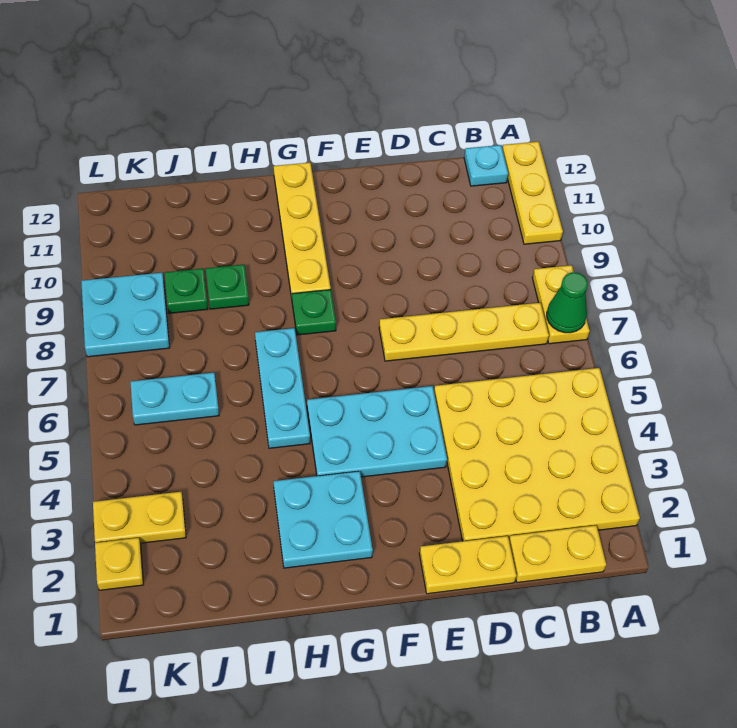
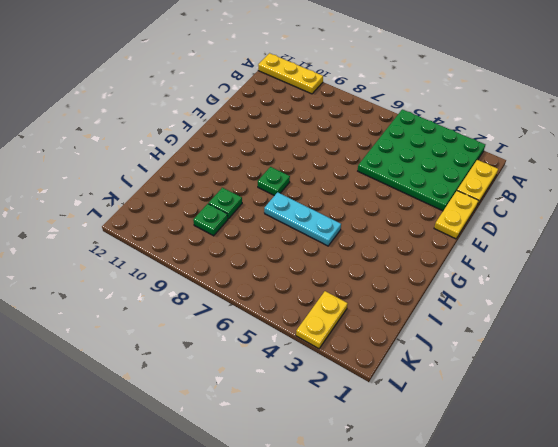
green 4x4 plate [358,109,485,211] -> yellow 4x4 plate [434,368,640,541]
none -> yellow 1x2 plate [532,265,590,344]
none -> yellow 1x4 plate [379,303,549,361]
none -> cyan 1x1 plate [464,145,508,186]

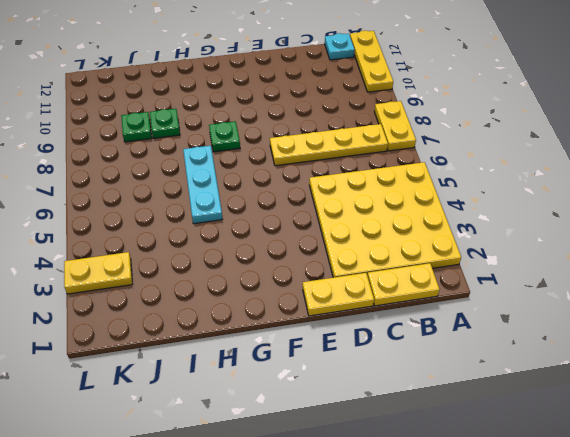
none -> cyan 2x3 plate [307,386,447,477]
none -> cyan 2x2 plate [274,471,373,568]
none -> yellow 1x4 plate [274,163,331,298]

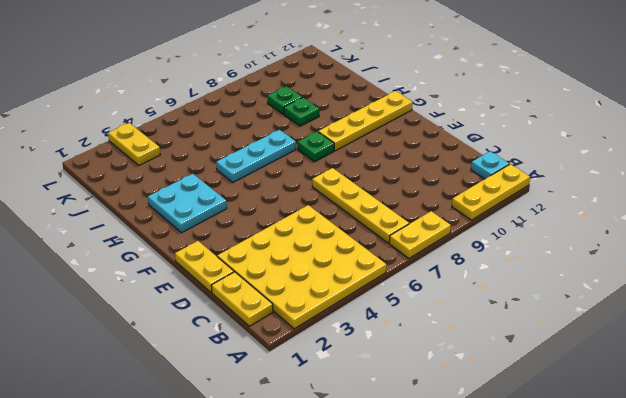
none -> cyan 2x3 plate [307,386,447,477]
none -> cyan 1x2 plate [130,373,219,425]
none -> cyan 2x2 plate [81,273,170,357]

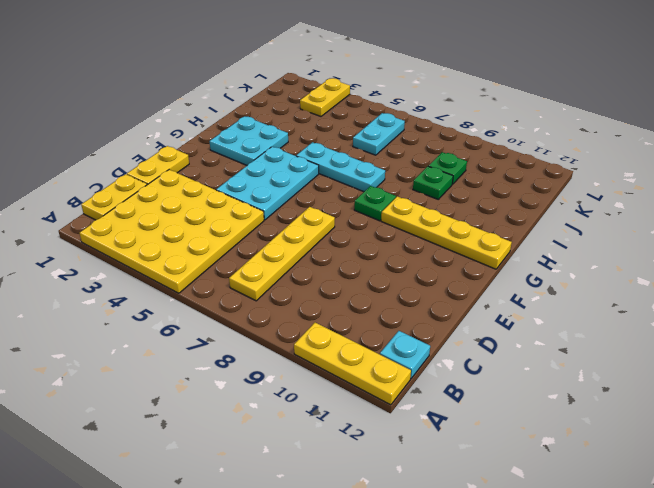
none -> yellow 1x2 plate [532,265,590,344]
none -> cyan 2x2 plate [81,273,170,357]
none -> yellow 1x1 plate [95,538,144,590]

